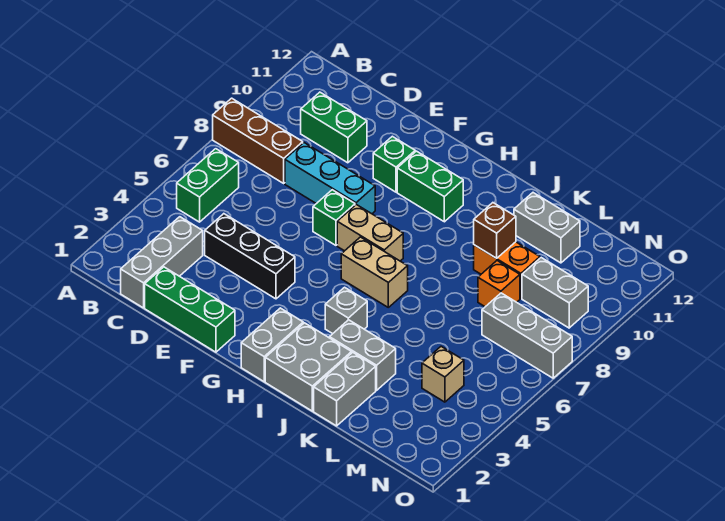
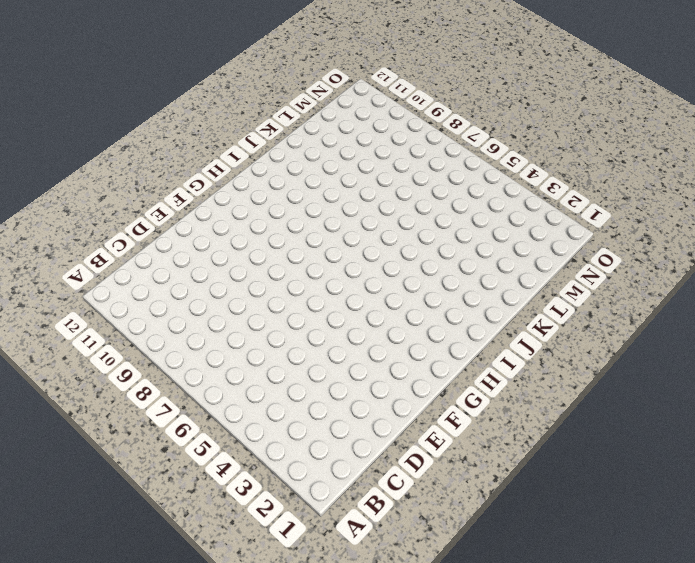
none -> brown 1x3 brick [213,98,303,183]
none -> green 1x2 brick [177,149,239,222]
none -> grey 1x3 brick [121,217,203,308]

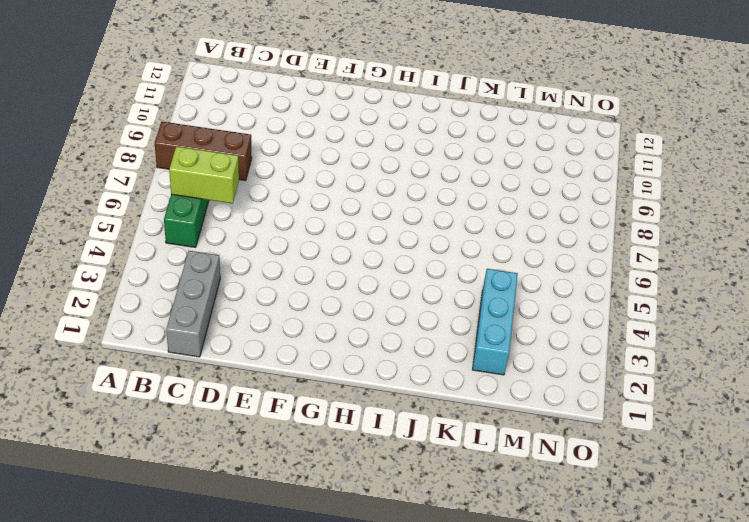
lime 1x2 brick [169,146,239,204] -> none
cyan 1x3 brick [473,269,518,375] -> cyan 1x3 brick turned to [285,143,375,214]
none -> green 1x2 brick [301,92,367,163]
none -> green 1x3 brick [145,267,235,352]
none -> black 1x3 brick [205,214,295,299]

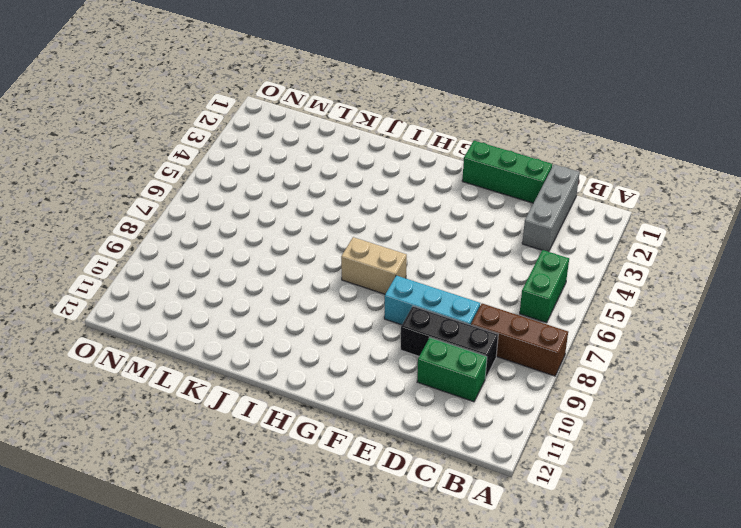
black 1x3 brick [401,306,498,379] -> black 1x3 brick moved to [205,214,295,299]
none -> green 1x1 brick [313,190,355,245]
none -> green 1x1 brick [373,136,415,192]
none -> green 1x2 brick [397,151,463,222]

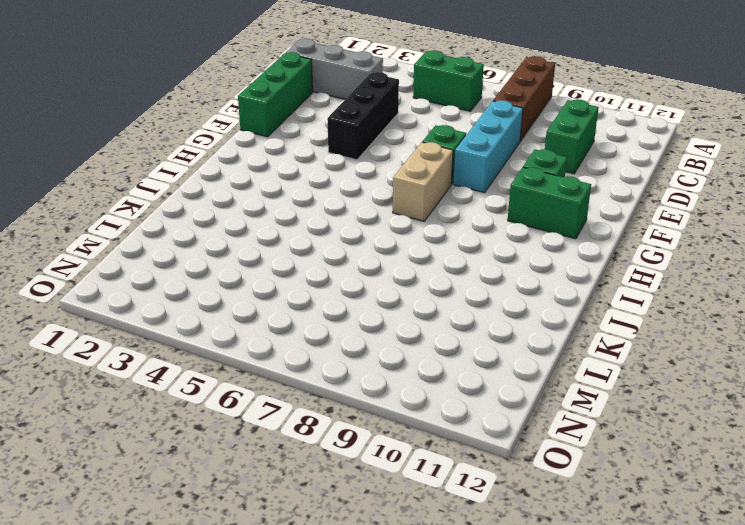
green 1x2 brick [508,167,591,239] -> green 1x2 brick turned to [397,151,463,222]
none -> grey 1x2 brick [241,308,303,382]
none -> tan 1x2 brick [341,237,408,307]
none -> grey 2x2 brick [265,323,352,411]

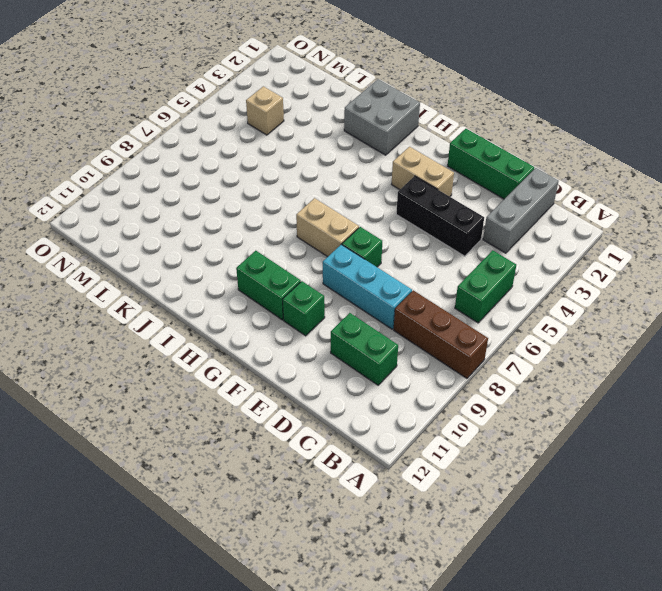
tan 1x2 brick [392,147,454,197] -> tan 1x2 brick moved to [341,237,408,307]
none -> grey 1x2 brick [241,308,303,382]
none -> grey 1x1 brick [325,287,367,334]
none -> grey 1x2 brick [330,320,396,390]

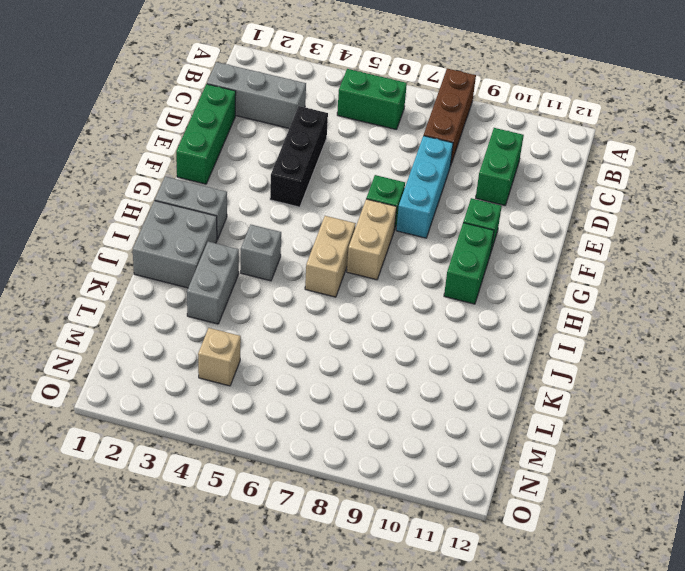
none -> grey 1x2 brick [314,352,376,426]
none -> orange 1x2 brick [474,242,540,298]
none -> grey 1x2 brick [514,193,580,263]

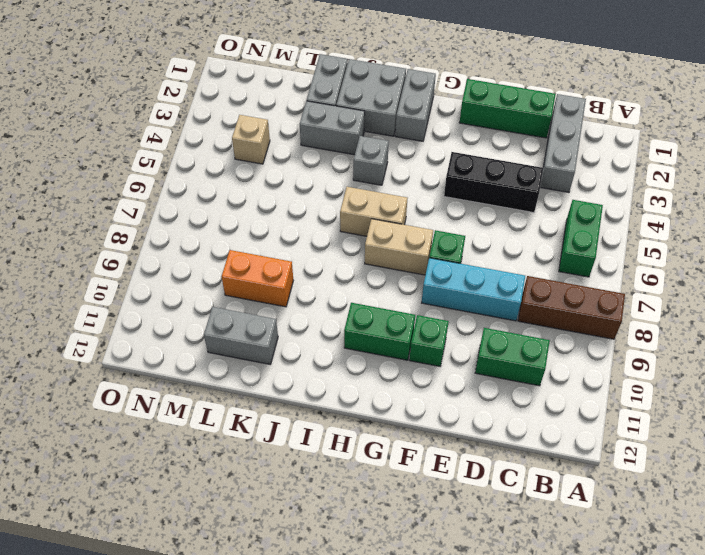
none -> orange 1x1 brick [478,261,520,307]
none -> grey 1x3 brick [482,293,572,378]
none -> grey 1x2 brick [522,258,588,328]

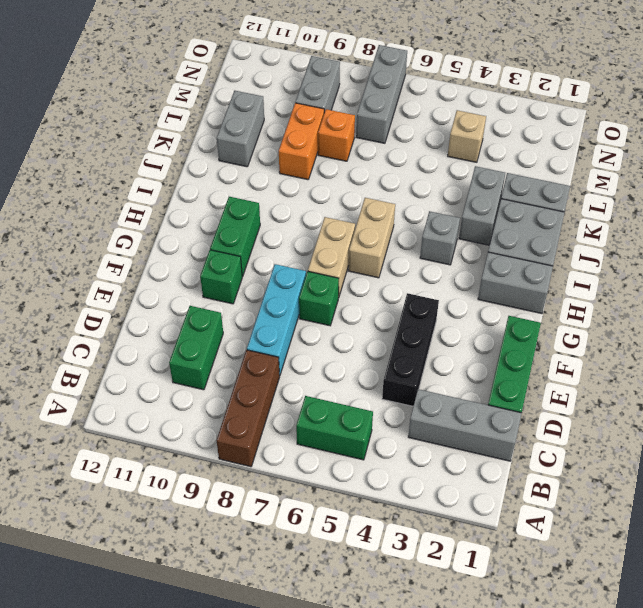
none -> brown 1x1 brick [474,203,516,258]

